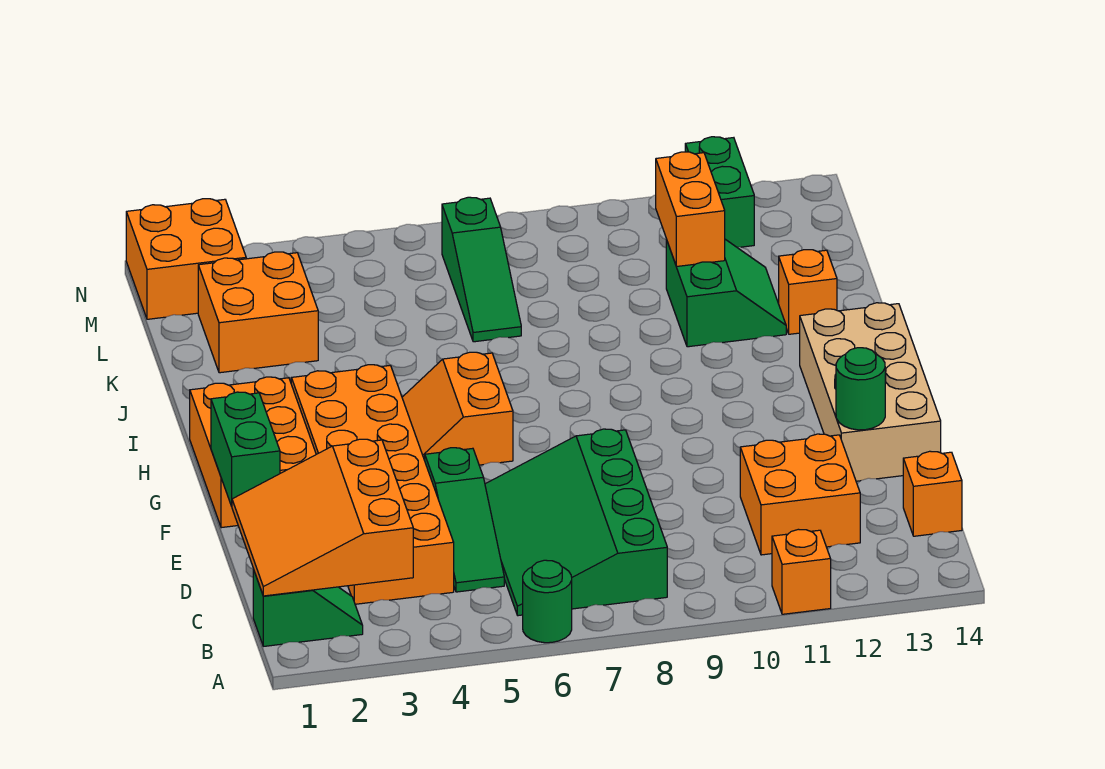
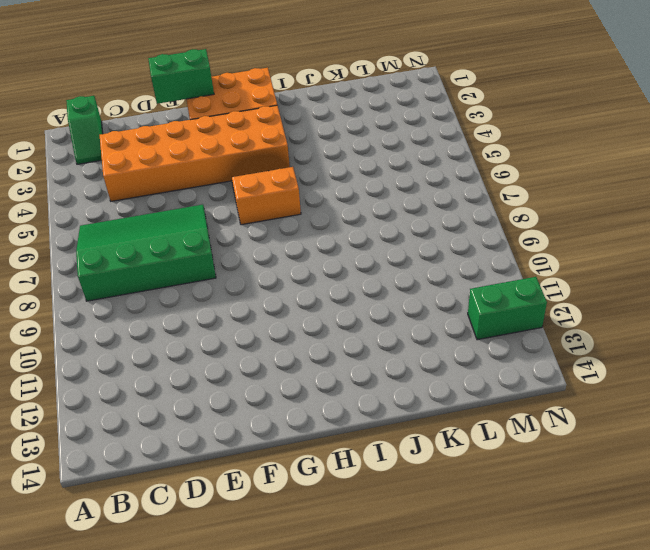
none -> green 1x1 round brick [523,560,572,643]
none -> orange 1x1 brick [772,529,831,614]
none -> green 1x3 slope [425,448,504,592]

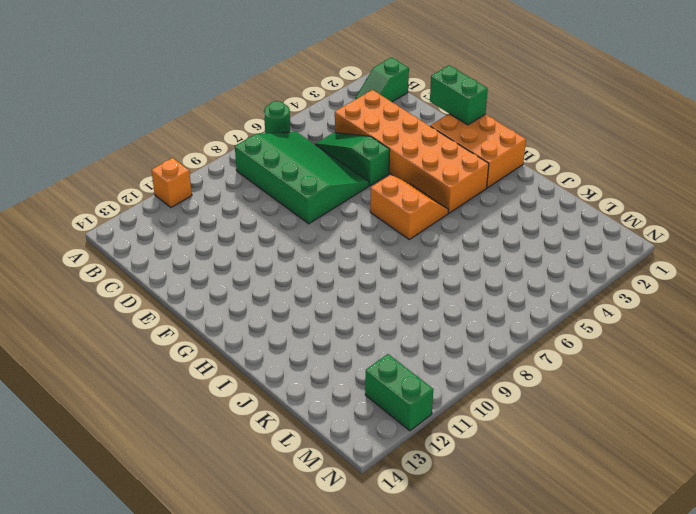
none -> orange 2x2 brick [740,434,860,555]
none -> orange 1x1 brick [903,451,962,536]
none -> tan 2x4 brick [800,303,941,481]

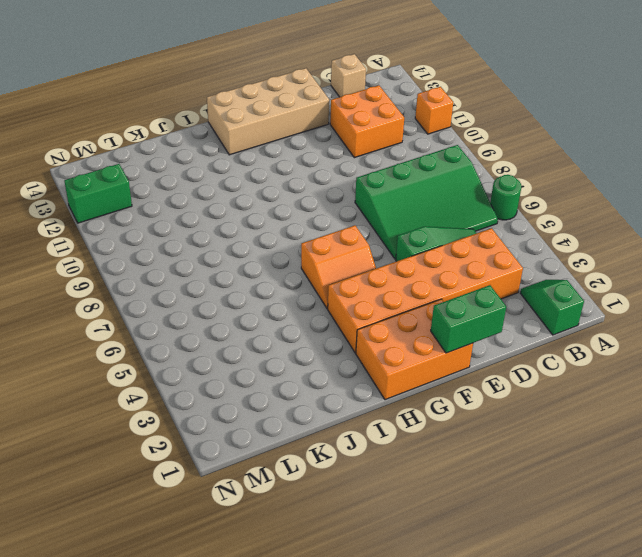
tan 1x1 brick [331,54,366,97] -> orange 1x1 brick [903,451,962,536]
none -> green 2x2 slope [666,239,786,347]
none -> orange 1x1 brick [779,250,837,334]
none -> orange 2x2 brick [198,252,318,373]

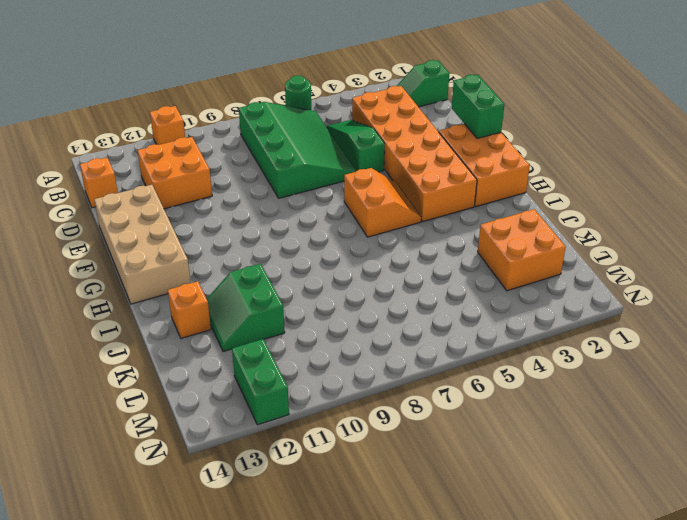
none -> green 1x3 slope [442,197,521,342]
none -> orange 2x2 brick [126,199,246,319]
none -> orange 3x3 slope [232,439,413,596]

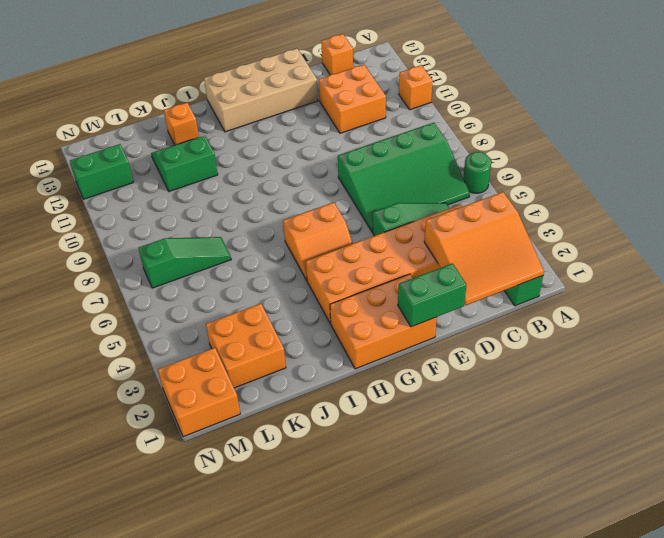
none -> green 1x1 round brick [836,348,885,430]
none -> orange 1x2 brick [656,152,725,267]

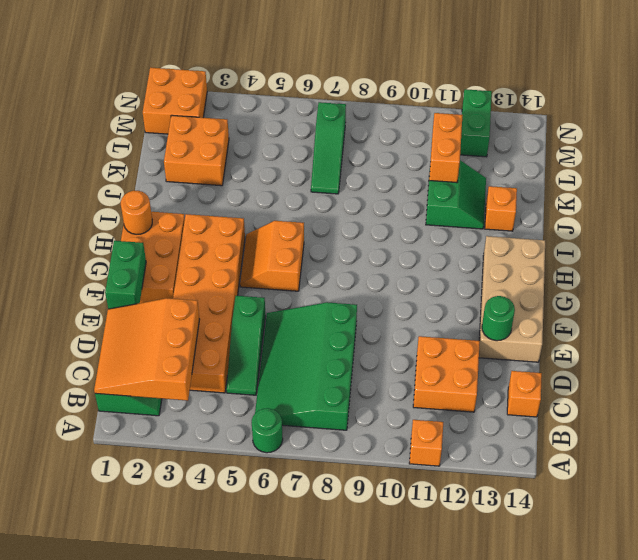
orange 1x1 round brick [121,191,152,234] -> none

